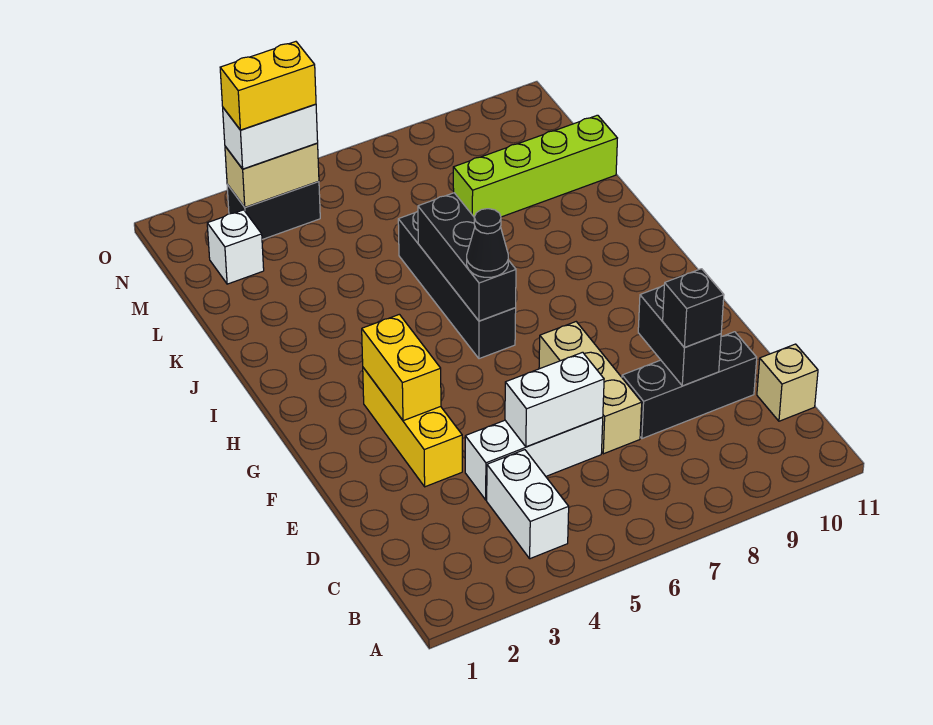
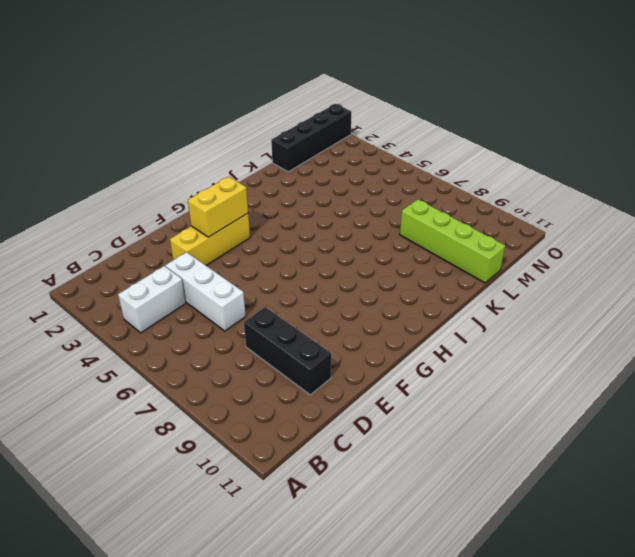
black 1x4 brick [271,104,352,172] -> black 1x4 brick moved to [398,211,516,359]
none -> tan 1x1 brick [757,344,818,421]
none -> tan 1x3 brick [539,322,642,454]
none -> white 1x1 brick [207,210,264,284]

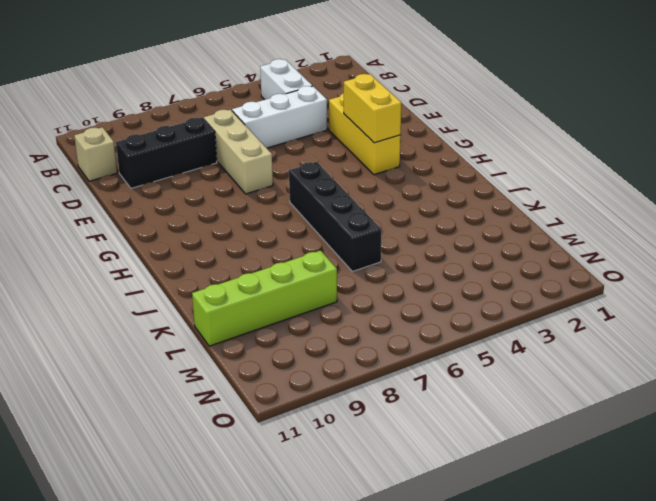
none -> white 1x1 brick [207,210,264,284]
none -> black 1x2 brick [227,182,320,239]
none -> white 1x2 brick [505,352,604,447]

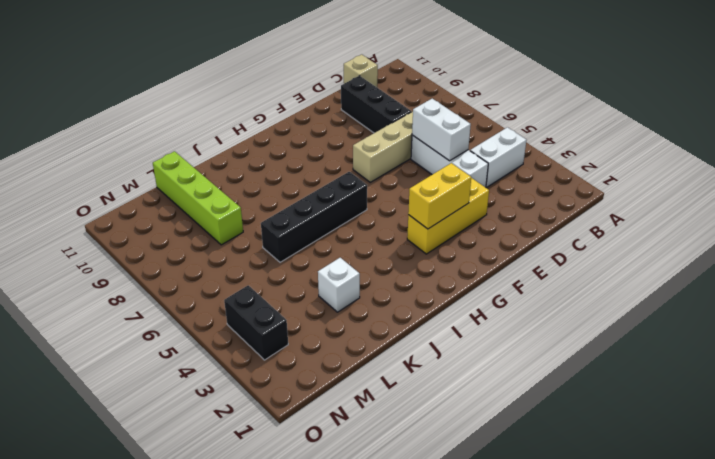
white 1x1 brick [318,258,360,312] -> white 1x1 brick moved to [207,210,264,284]
none -> black 1x2 brick [638,285,721,386]
none -> black 1x3 brick [418,193,516,321]
none -> tan 1x2 brick [225,143,319,207]

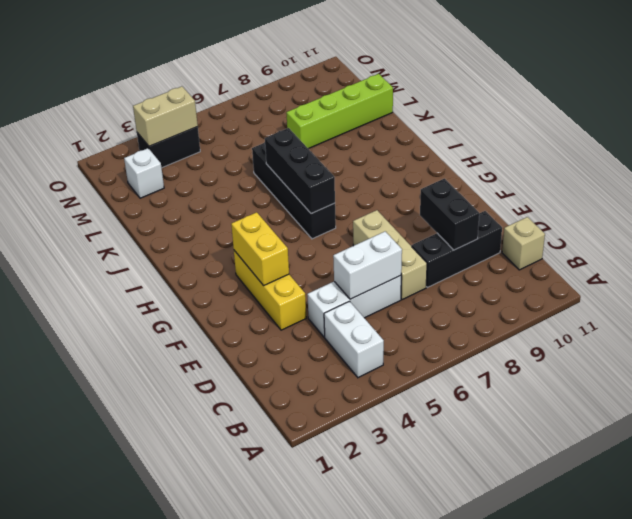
none -> black 1x1 brick [663,269,724,347]
none -> black 1x1 cone [467,209,508,277]
none -> white 1x2 brick [223,104,318,169]

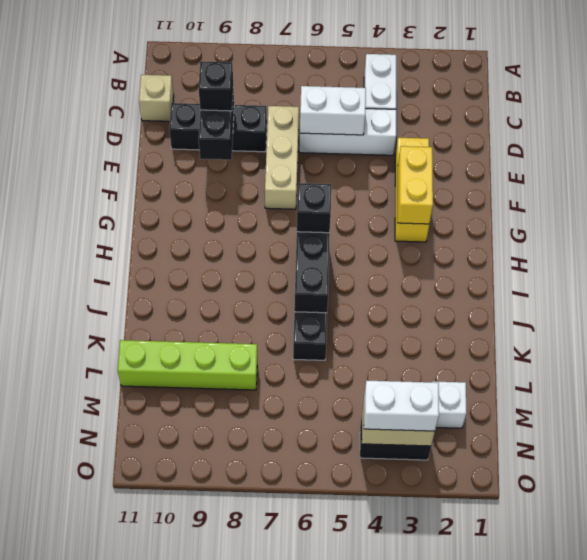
black 1x1 brick [297,183,331,233] -> black 1x1 cone [467,209,508,277]
none -> yellow 1x2 brick [220,42,316,130]

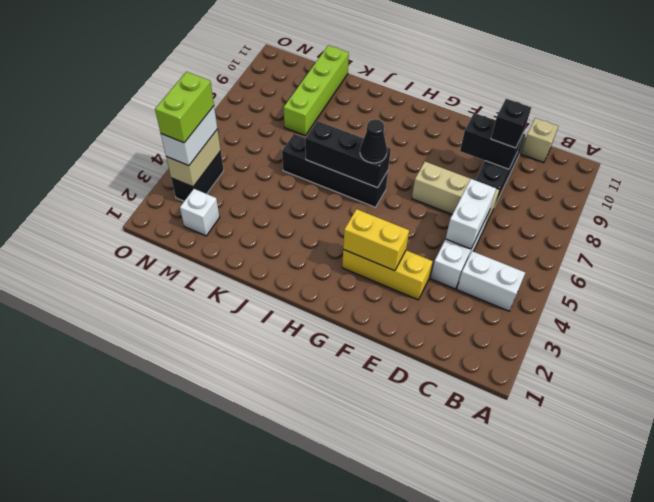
lime 1x2 brick [155,72,214,143] -> yellow 1x2 brick [220,42,316,130]

